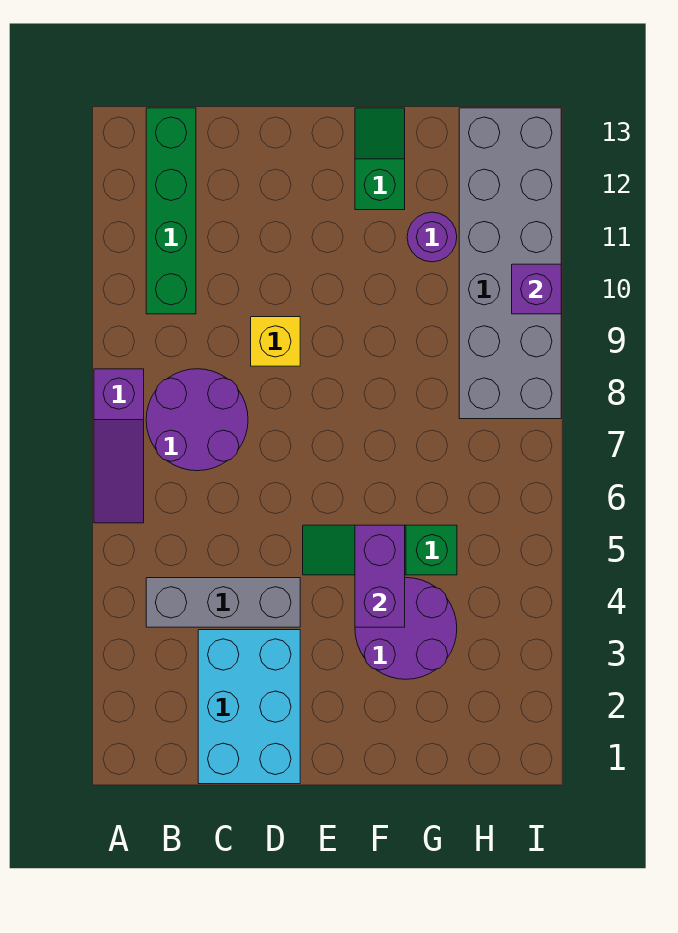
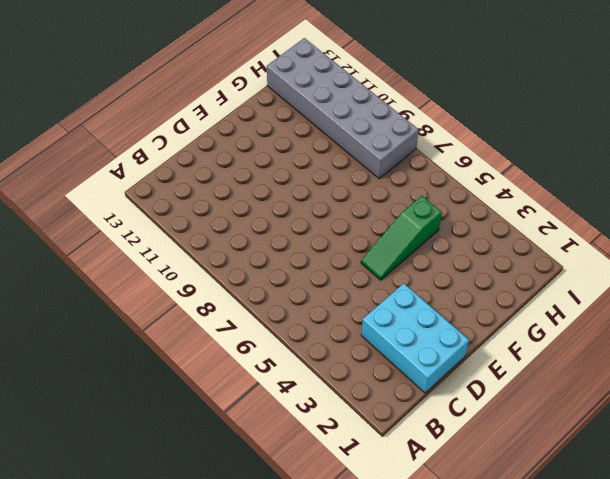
none -> purple 1x3 slope [94,369,144,523]
none -> grey 1x3 brick [146,578,300,627]
none -> purple 2x2 round brick [146,369,248,471]

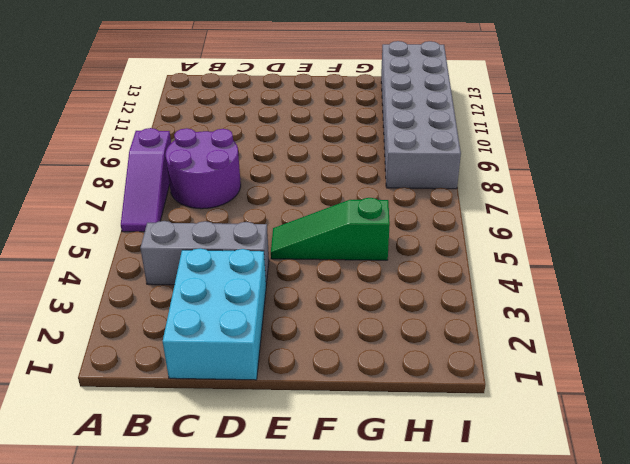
none -> green 1x4 brick [146,108,196,314]
none -> yellow 1x1 brick [251,317,300,366]
none -> purple 2x2 round brick [355,578,457,679]

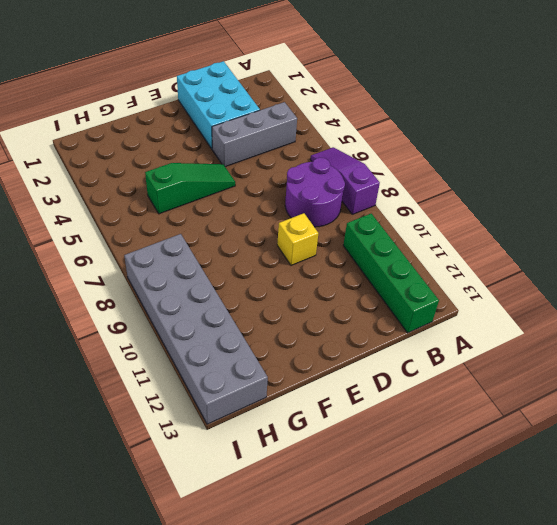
none -> purple 2x2 round brick [355,578,457,679]
none -> green 1x2 slope [355,108,405,210]
none -> purple 1x1 round brick [407,212,457,262]

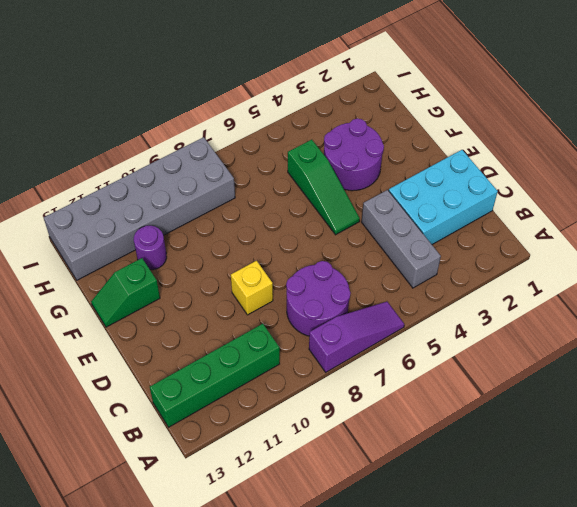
none -> purple 1x2 brick [355,525,405,627]
none -> purple 1x1 brick [512,264,561,314]

